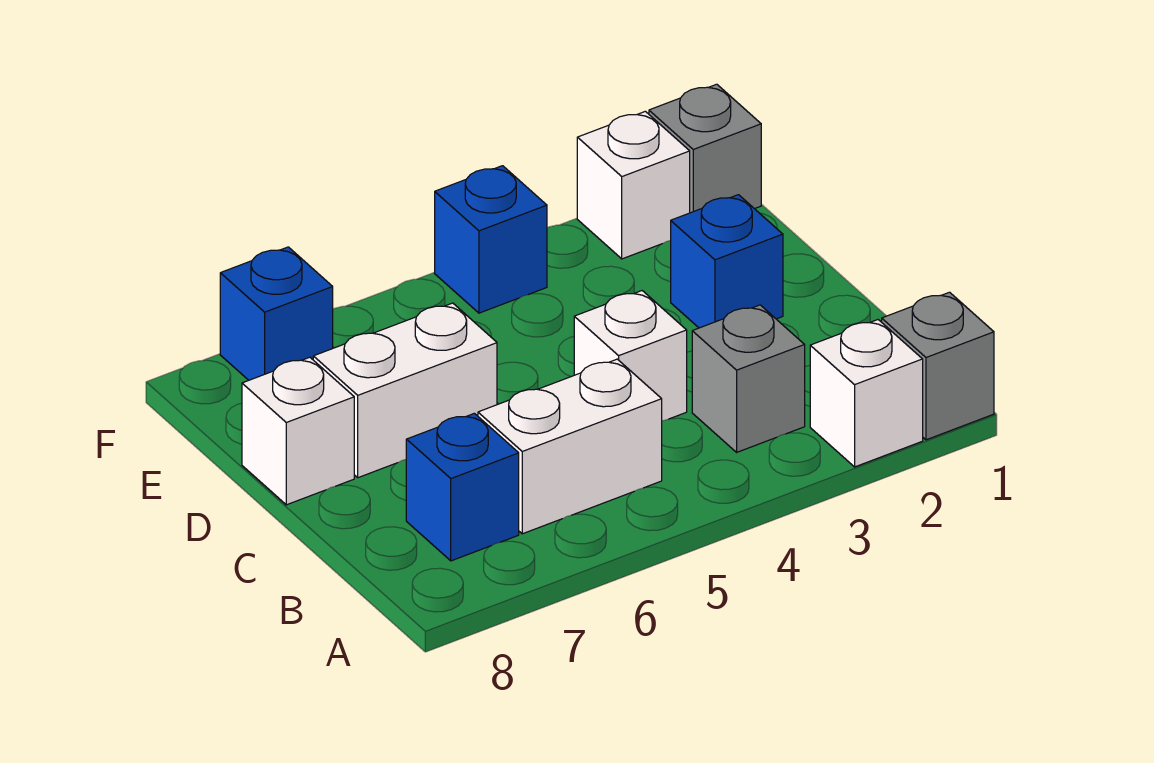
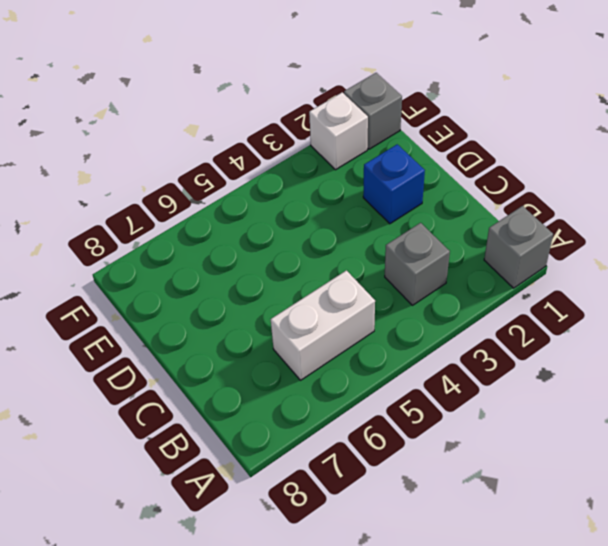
none -> white 1x1 brick [810,320,923,467]
none -> blue 1x1 brick [406,413,519,561]
none -> white 1x1 brick [574,291,687,421]

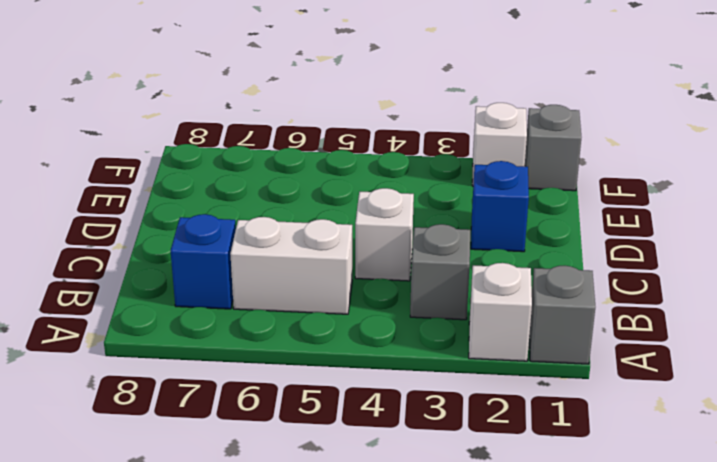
none -> white 1x2 brick [313,303,497,478]
none -> white 1x1 brick [242,357,354,505]
none -> blue 1x1 brick [435,166,547,313]

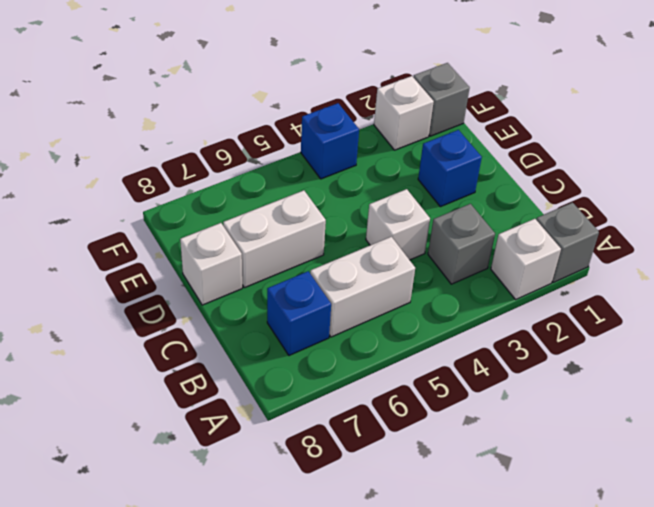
none -> blue 1x1 brick [220,247,333,380]

